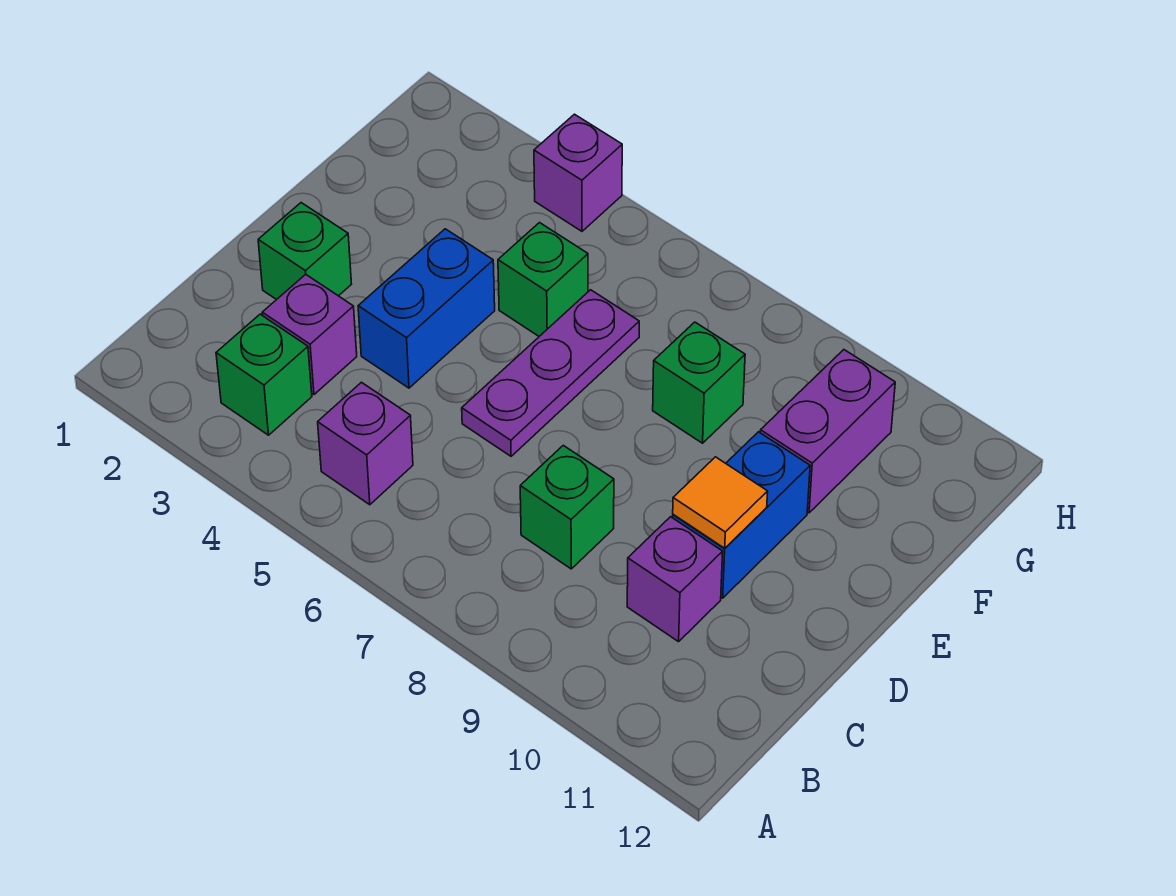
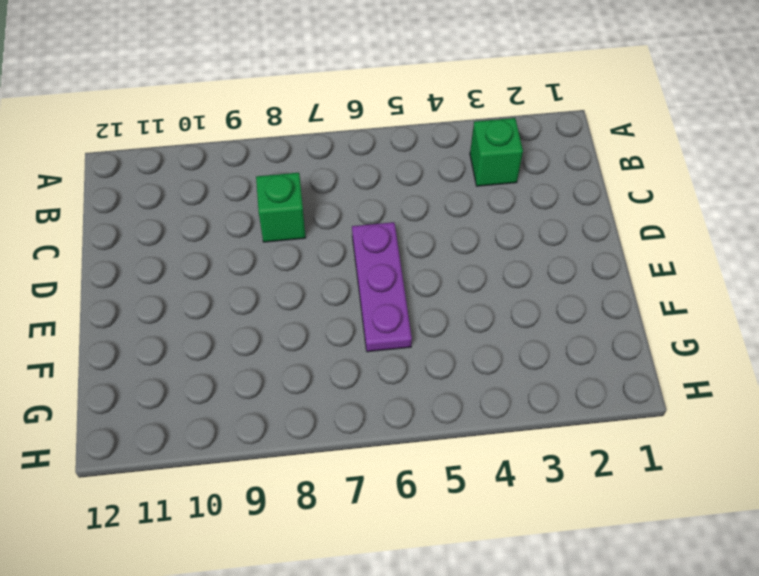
none -> purple 1x1 brick [318,382,413,505]
none -> purple 1x1 brick [262,274,357,394]
none -> purple 1x1 brick [627,517,723,642]

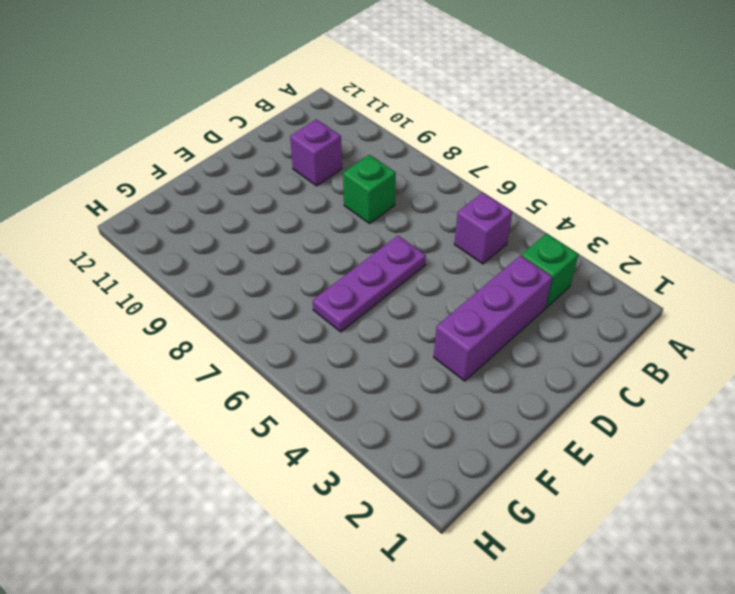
purple 1x3 brick [434,256,553,381] -> purple 1x1 brick [262,274,357,394]
none -> green 1x1 brick [258,203,351,300]
none -> blue 1x2 brick [358,229,495,388]
none -> blue 1x2 brick [673,432,810,598]

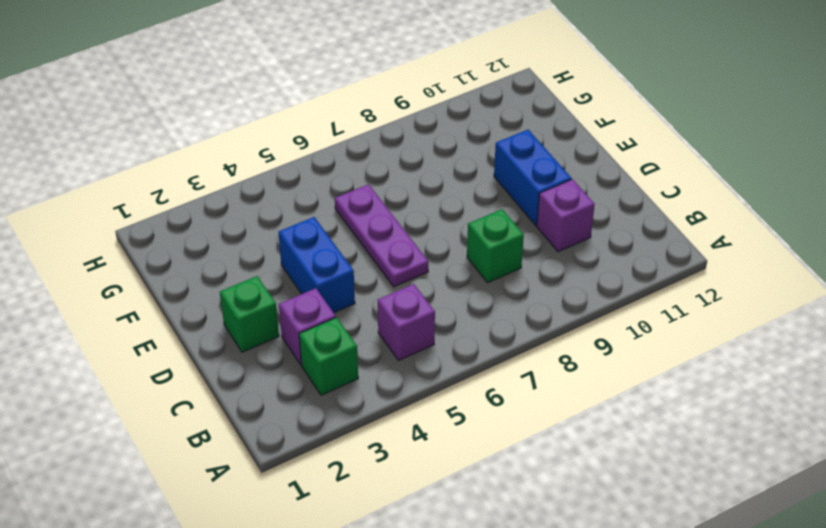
none -> green 1x1 brick [498,223,588,336]
none -> green 1x1 brick [653,322,745,443]
none -> purple 1x2 brick [760,350,895,513]

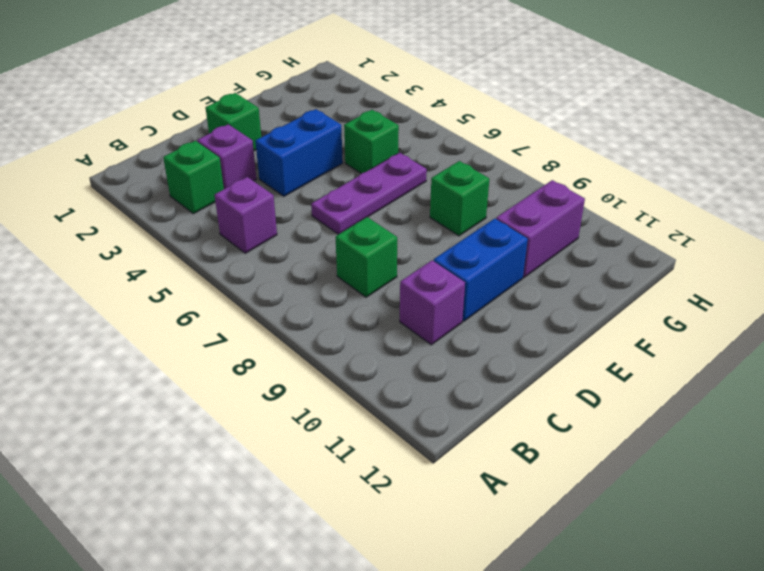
none -> purple 1x1 brick [534,114,622,231]
none -> orange 1x1 tile [673,457,768,548]

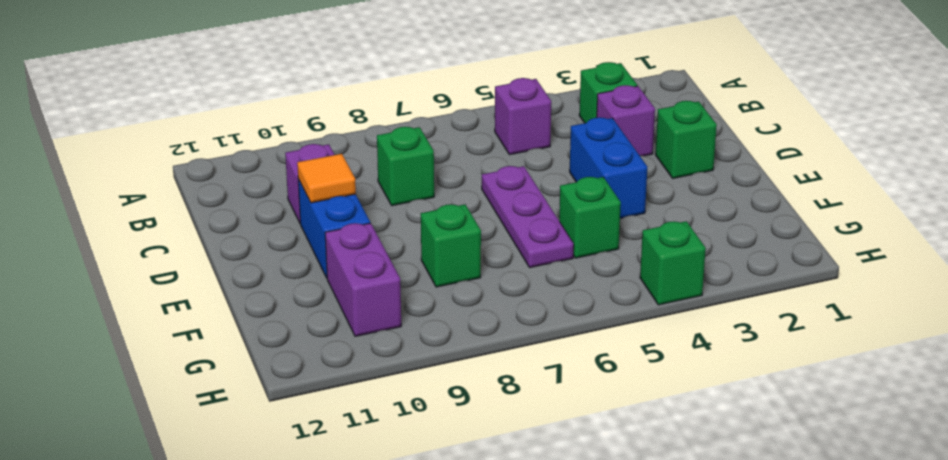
green 1x1 brick [640,221,706,305] -> purple 1x1 brick [534,114,622,231]

